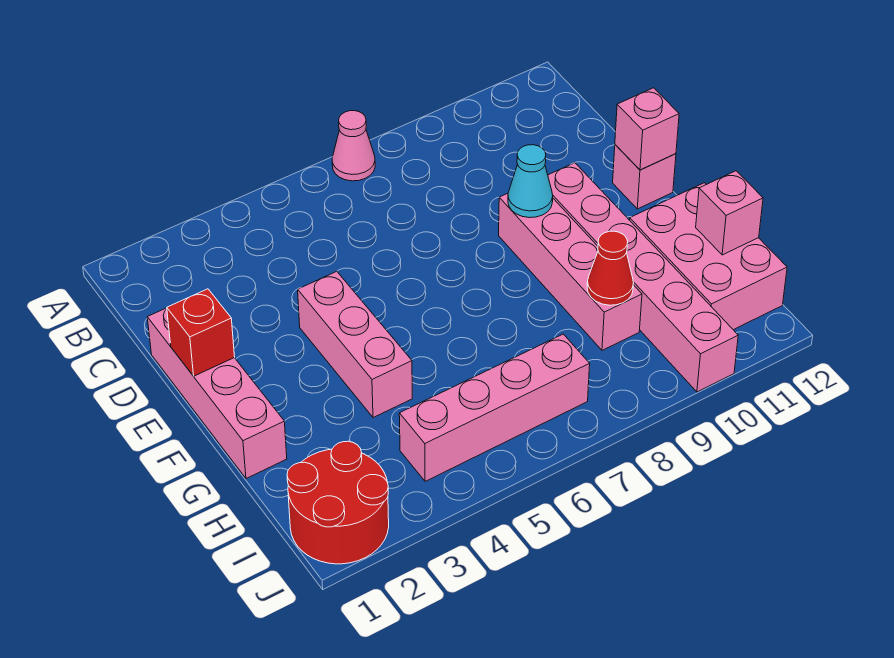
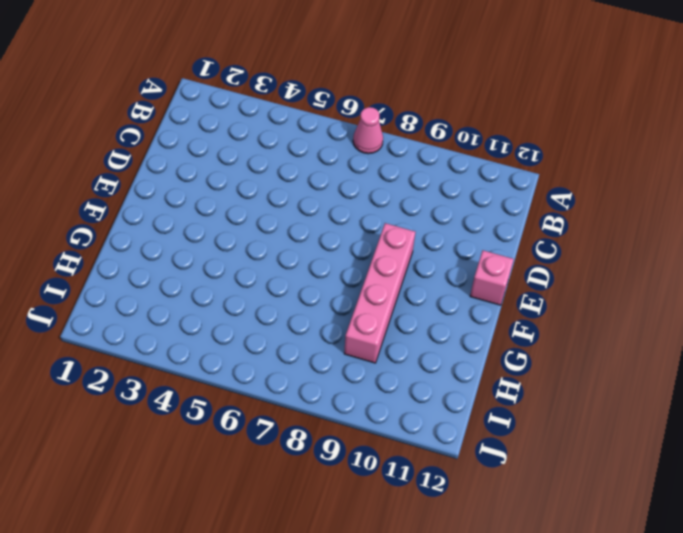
none -> pink 1x4 brick [147,308,287,479]
none -> pink 1x3 brick [298,272,412,418]
none -> pink 1x6 brick [548,163,738,392]

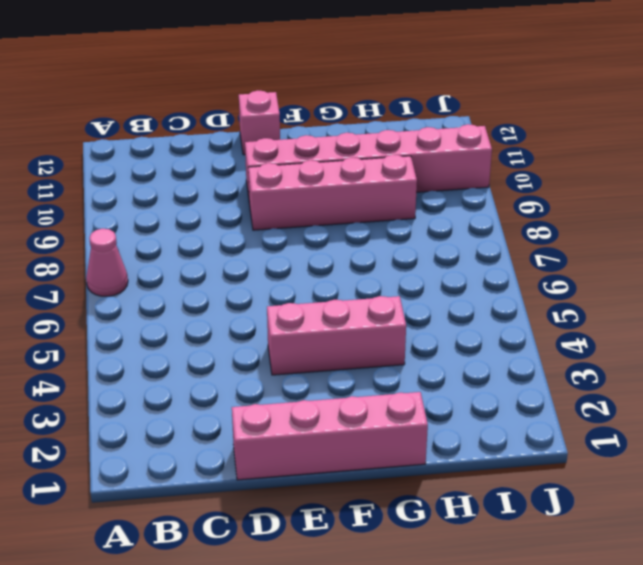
none -> pink 2x3 brick [630,183,787,330]
none -> red 2x2 round brick [287,441,389,564]
none -> pink 1x4 brick [399,334,590,481]

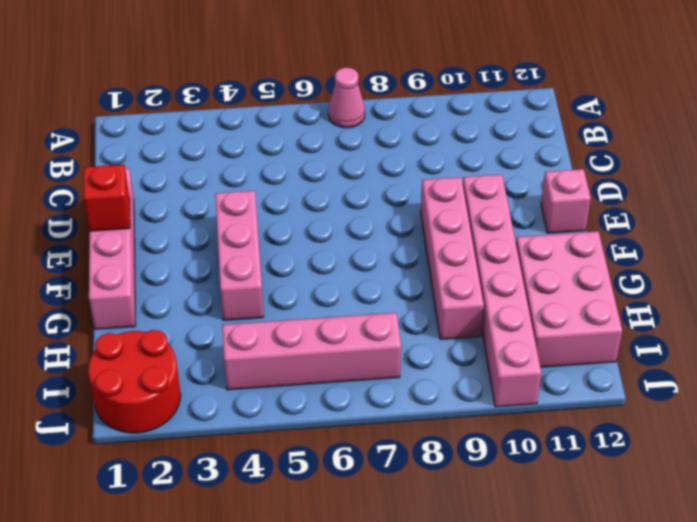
none -> cyan 1x1 cone [508,145,553,218]
none -> pink 1x1 brick [615,88,679,170]
none -> red 1x1 cone [587,231,633,305]

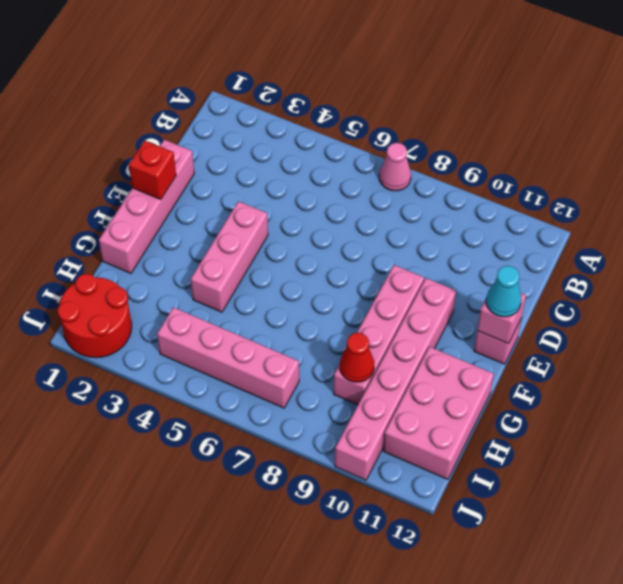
cyan 1x1 cone [486,266,521,317] -> cyan 1x1 cone moved to [508,145,553,218]
none -> pink 1x1 brick [696,171,763,255]

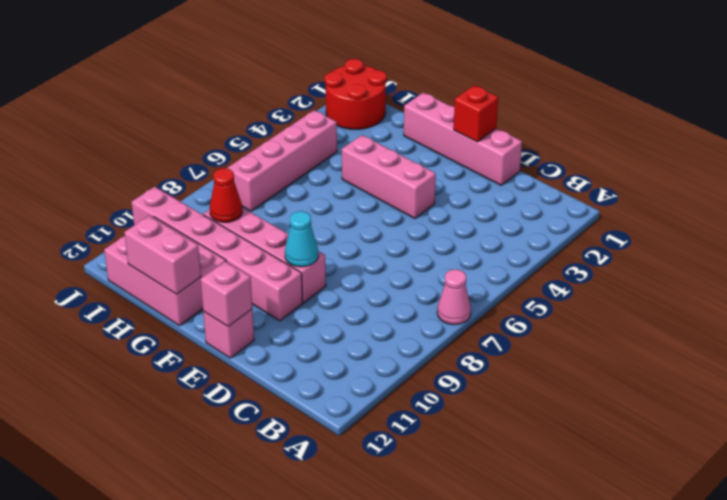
pink 1x2 brick [124,216,201,294] -> pink 1x1 brick [696,171,763,255]

